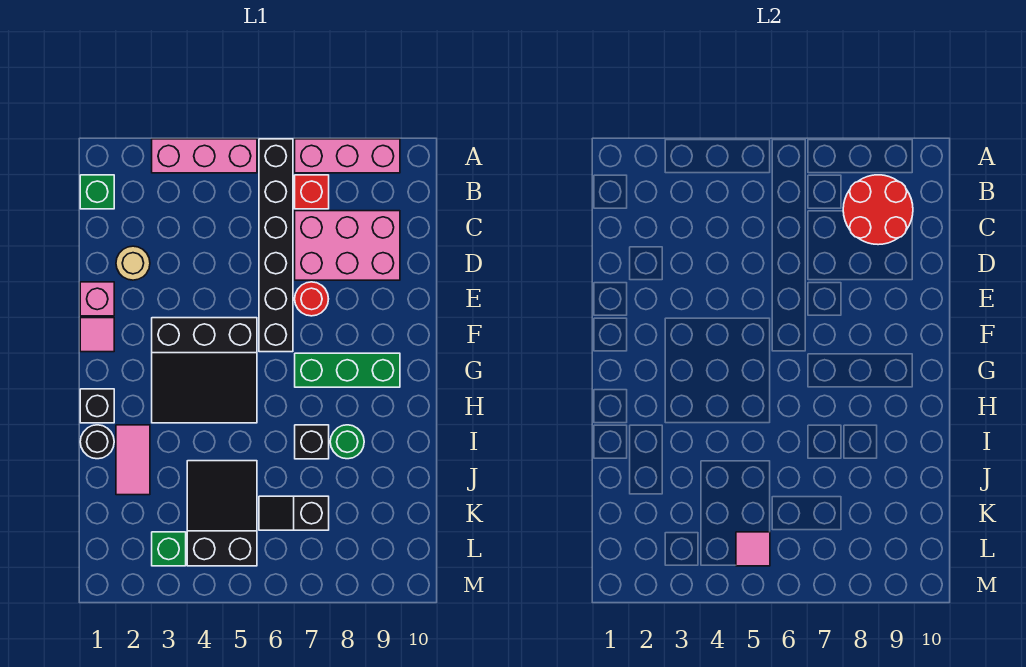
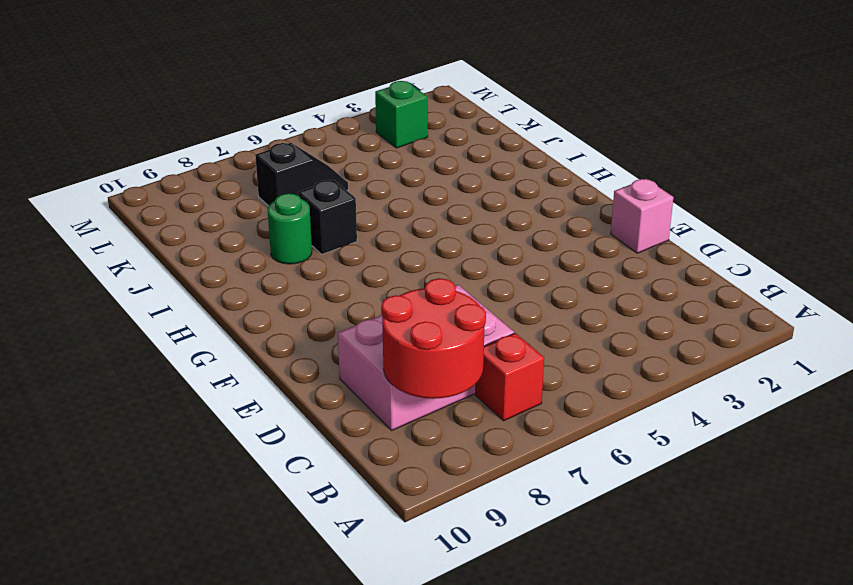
none -> pink 1x3 brick [152,139,257,173]
none -> black 1x6 brick [259,139,293,352]
none -> pink 1x3 brick [295,139,400,173]

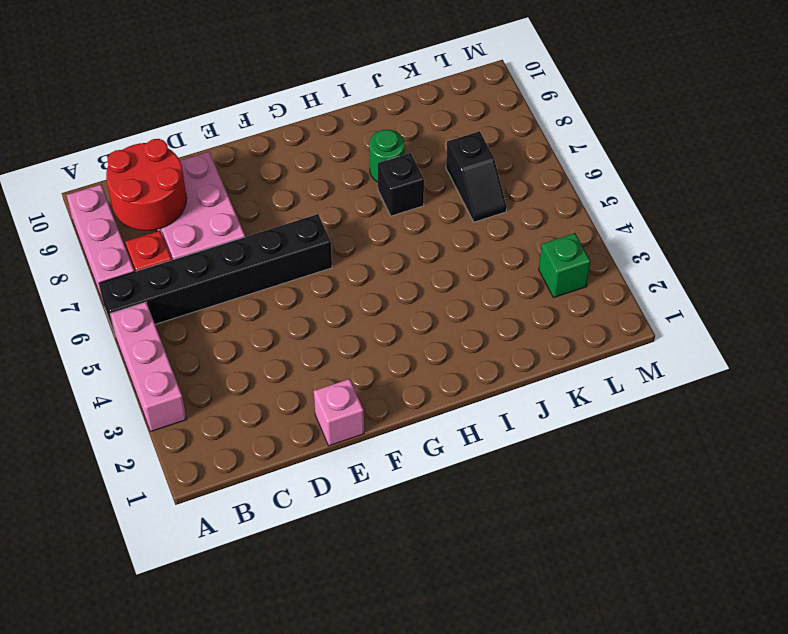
none -> green 1x1 brick [80,175,114,209]
none -> tan 1x1 round brick [116,246,150,280]
none -> red 1x1 round brick [295,282,328,316]

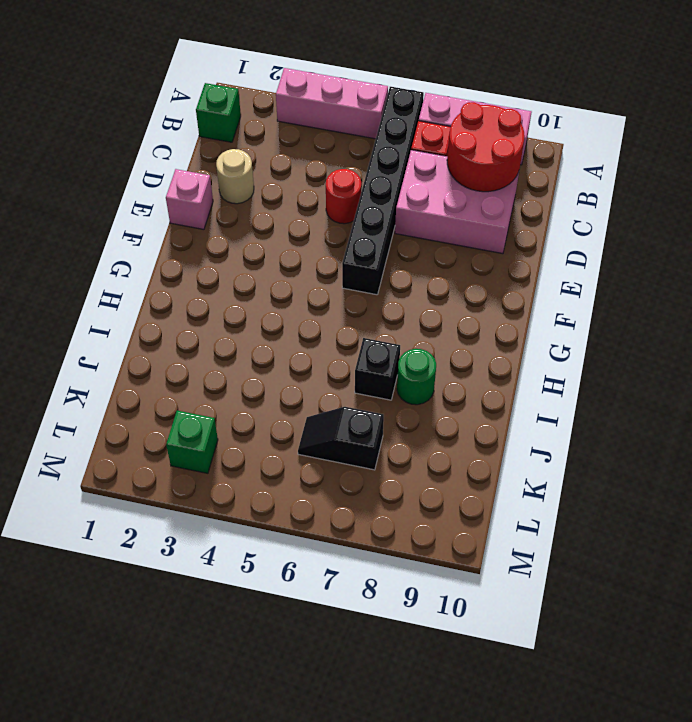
red 1x1 round brick [326,169,361,224] -> red 1x1 round brick moved to [295,282,328,316]
none -> pink 1x1 tile [80,318,114,352]
none -> black 3x3 slope [152,318,257,423]
none -> green 1x3 brick [295,353,400,387]

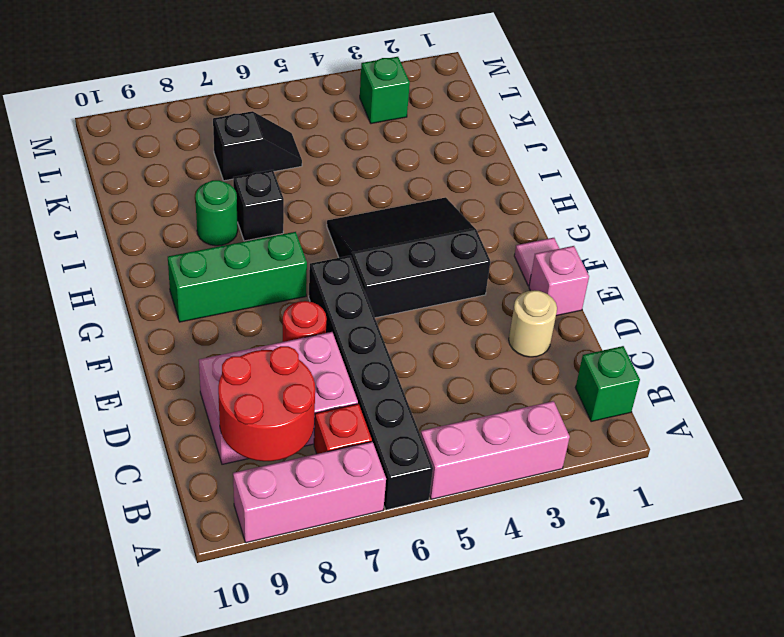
none -> black 1x1 brick [80,389,114,423]
none -> black 1x1 round brick [80,425,114,459]
none -> pink 1x2 tile [116,425,150,495]

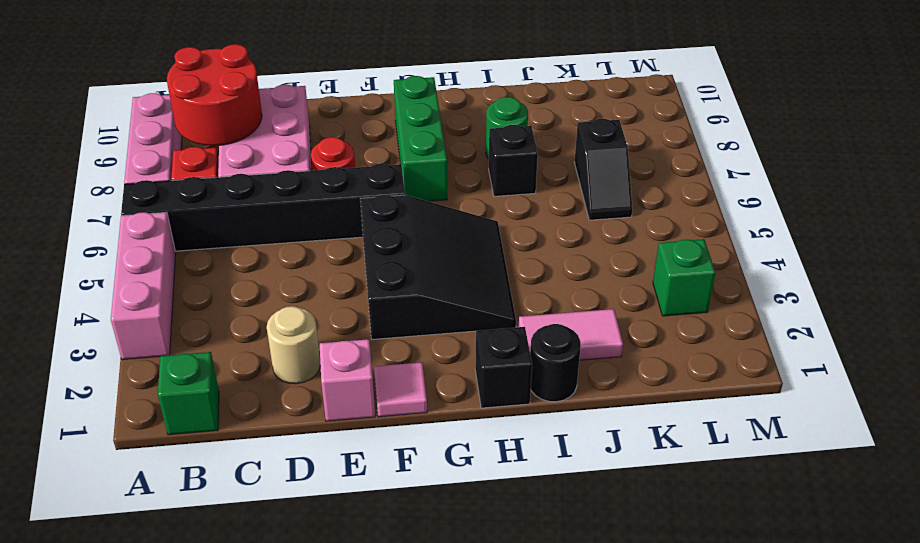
none -> black 2x3 slope [187,461,257,566]
none -> pink 1x1 tile [736,532,770,566]

